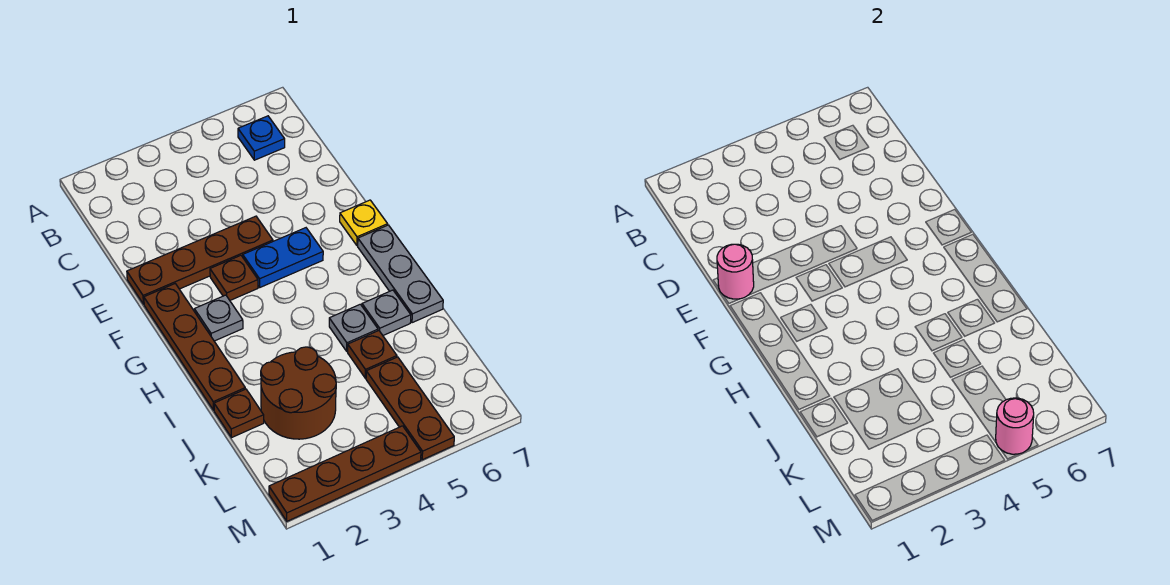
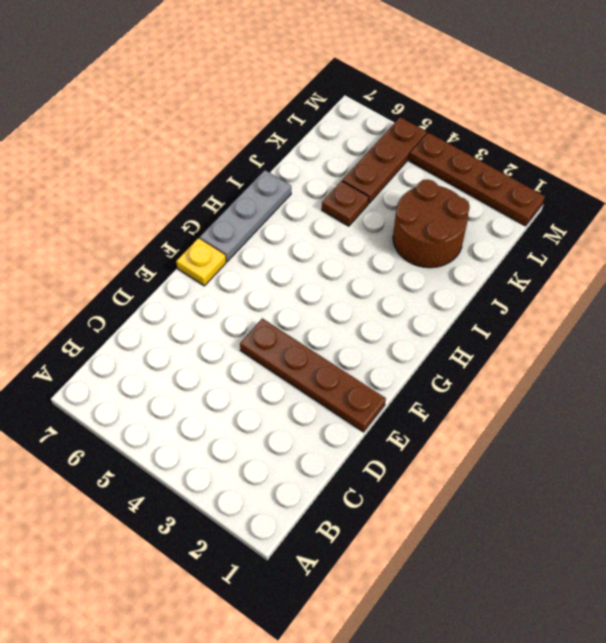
none -> blue 1x1 plate [238,116,285,160]
none -> brown 1x4 plate [144,284,245,410]
none -> brown 1x1 plate [210,255,258,300]

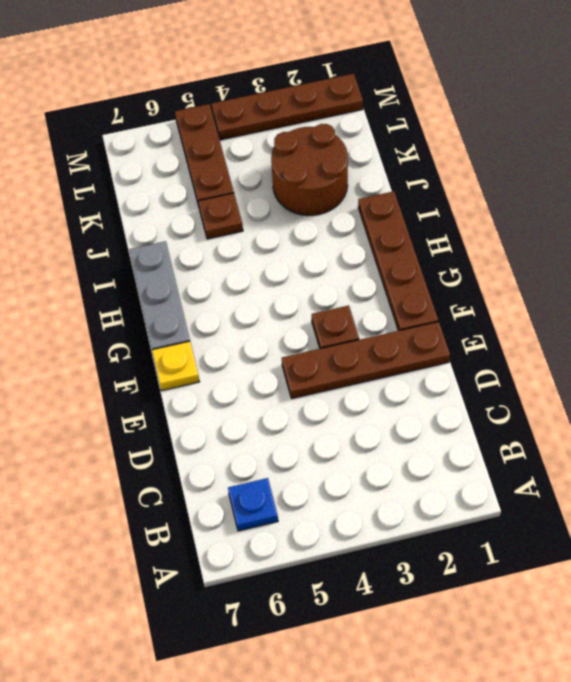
none -> blue 1x2 plate [243,228,323,287]
none -> grey 1x1 plate [194,295,243,341]
none -> grey 1x1 plate [329,304,378,351]

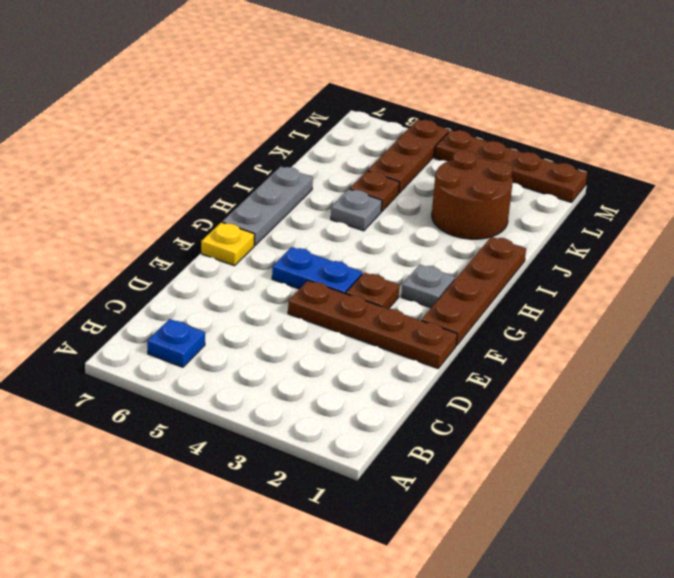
none -> grey 1x1 plate [362,290,411,335]
none -> brown 1x1 plate [214,389,264,438]
none -> pink 1x1 round brick [717,244,754,299]

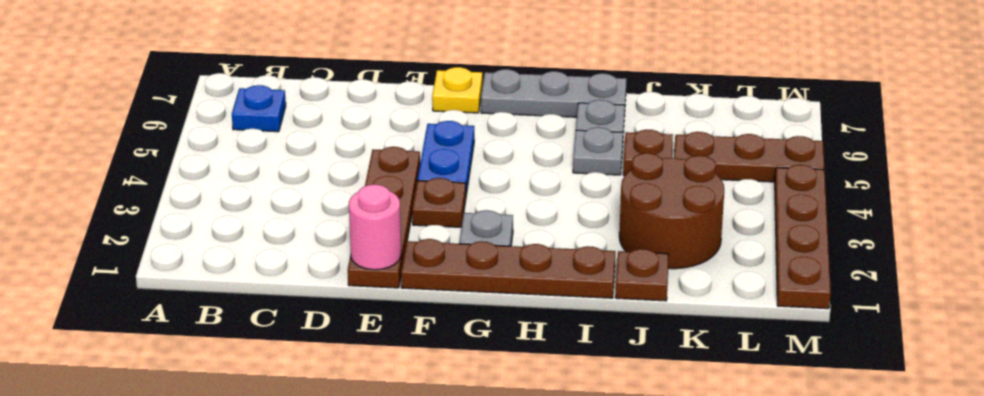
none -> pink 1x1 round brick [996,398,1034,454]

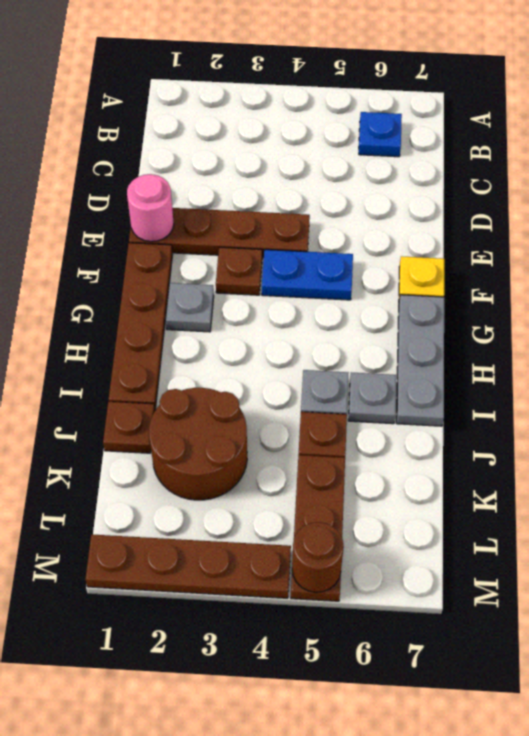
brown 1x1 round brick [292,522,344,592] -> pink 1x1 round brick [996,398,1034,454]

